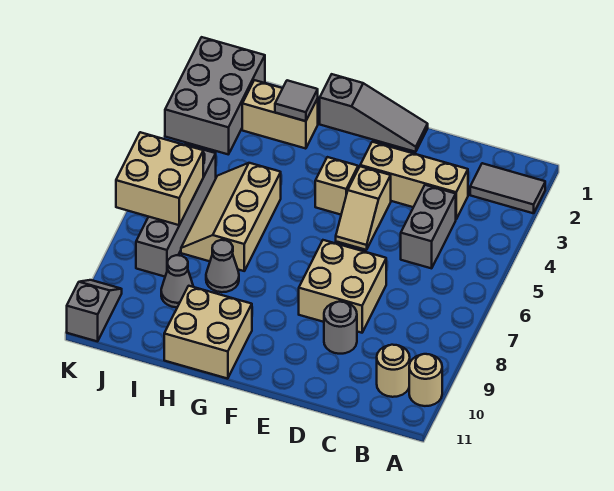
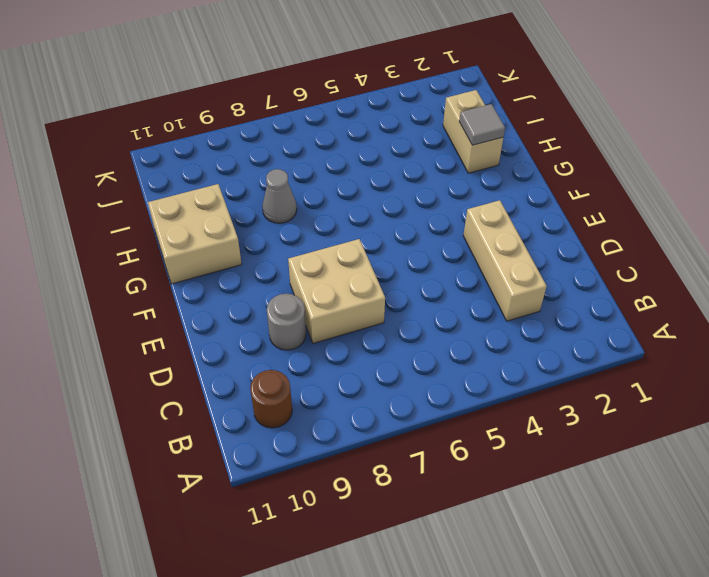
brown 1x1 round brick [250,370,292,428] -> tan 1x1 round brick [377,345,410,397]
none -> grey 1x2 tile [470,163,545,213]
none -> tan 1x1 round brick [409,354,442,406]
none -> grey 1x2 brick [401,185,456,268]

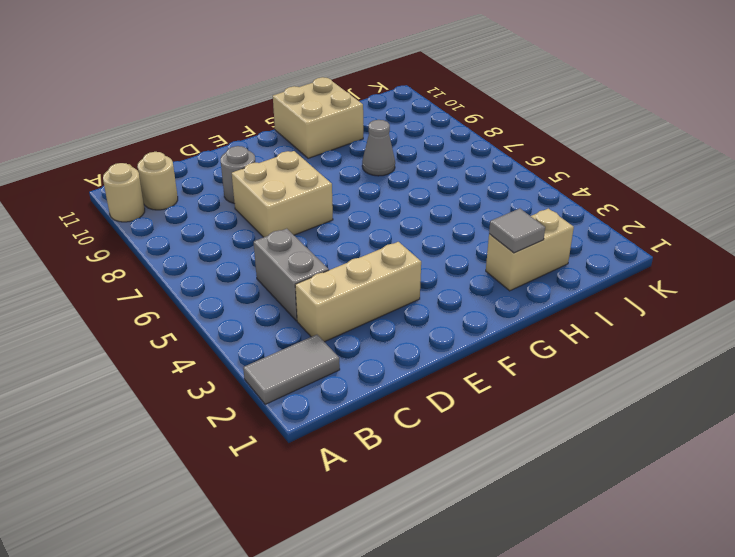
none -> grey 1x3 slope [320,74,428,152]
none -> tan 1x2 slope [336,166,391,250]
none -> tan 1x1 brick [315,157,358,215]

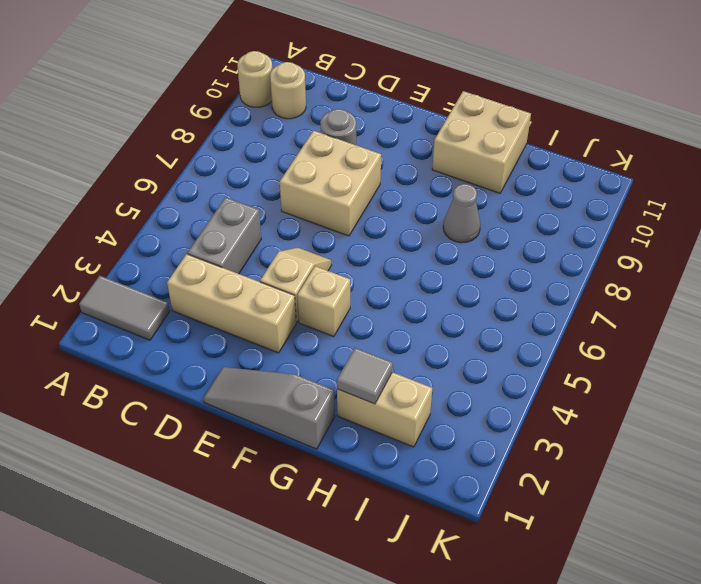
none -> tan 2x3 slope [181,163,281,271]
none -> grey 1x1 cone [161,255,193,307]
none -> grey 2x3 brick [165,37,265,154]

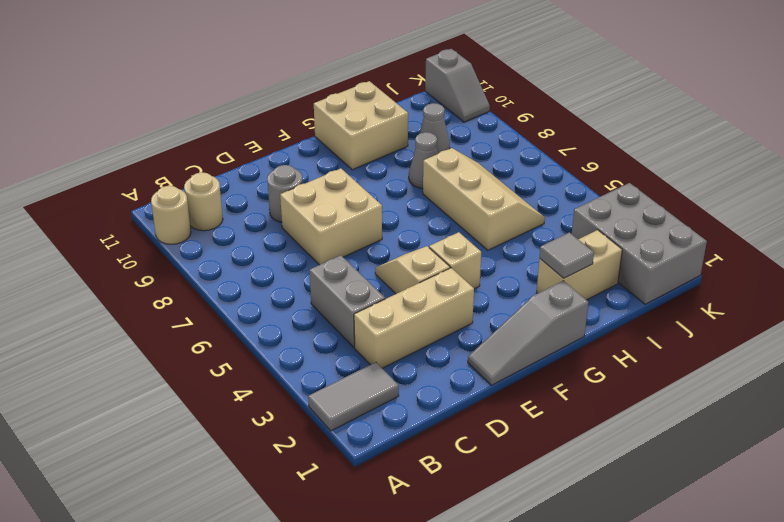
none -> grey 1x4 brick [136,145,216,277]
none -> tan 2x2 brick [116,132,203,225]

